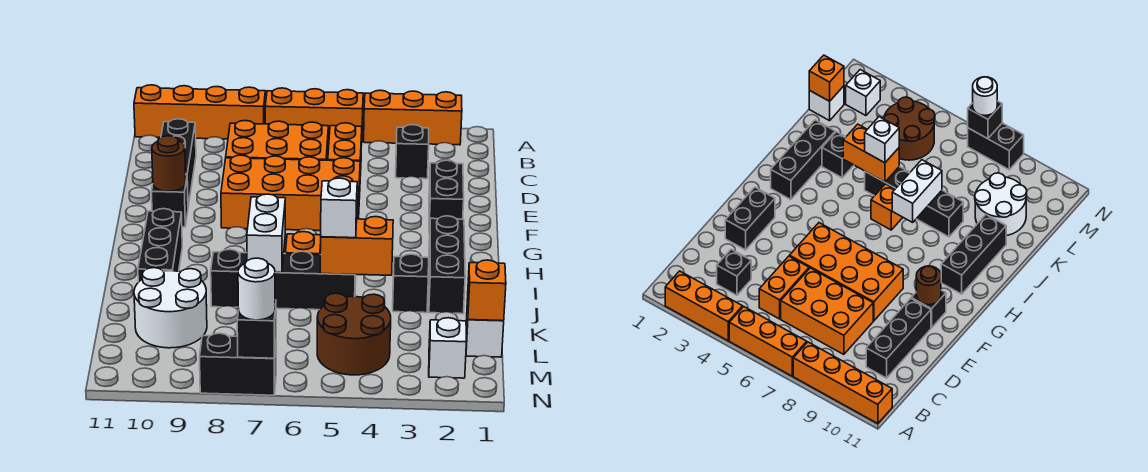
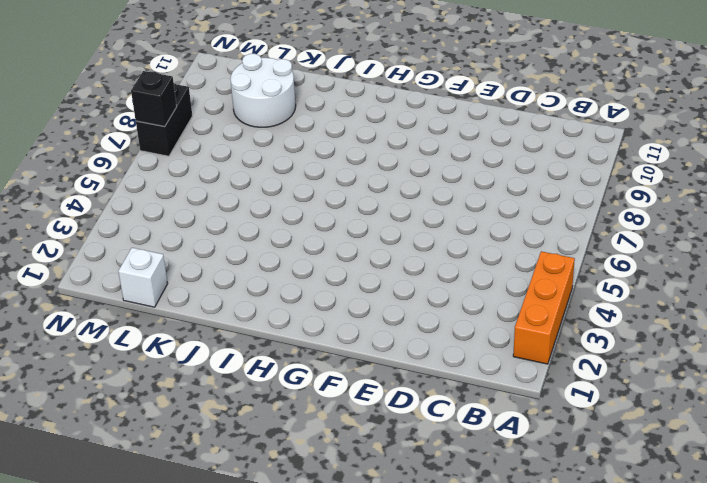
none -> orange 1x3 brick [265,88,363,142]
none -> orange 1x4 brick [134,85,266,139]
none -> black 1x1 brick [396,125,429,179]

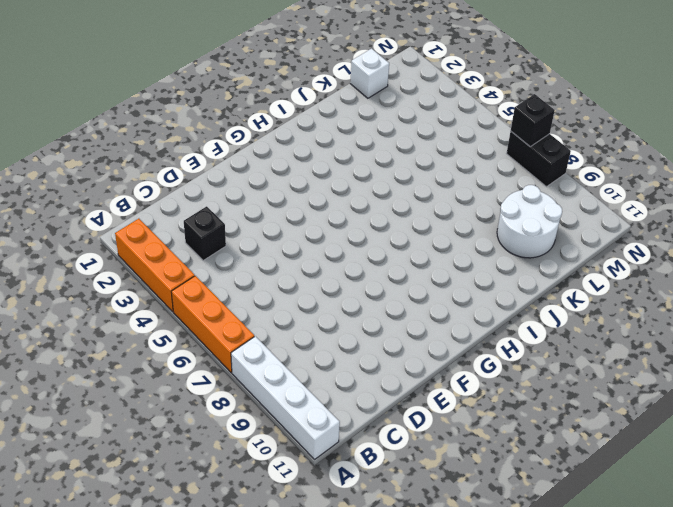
white 1x4 brick [231,336,340,459] -> orange 1x4 brick [134,85,266,139]
none -> orange 1x2 brick [328,123,362,176]
none -> orange 2x3 brick [226,121,328,160]
none -> black 1x3 brick [161,119,196,206]

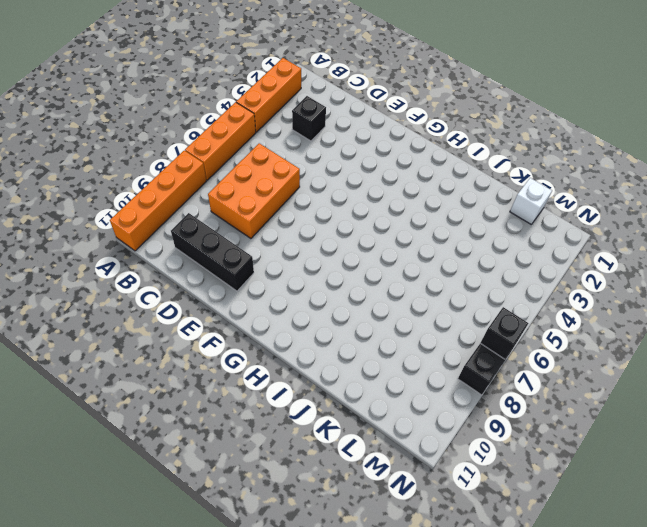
none -> orange 1x2 brick [328,123,362,176]
none -> black 1x2 brick [429,160,464,233]
none -> orange 2x4 brick [221,155,360,231]

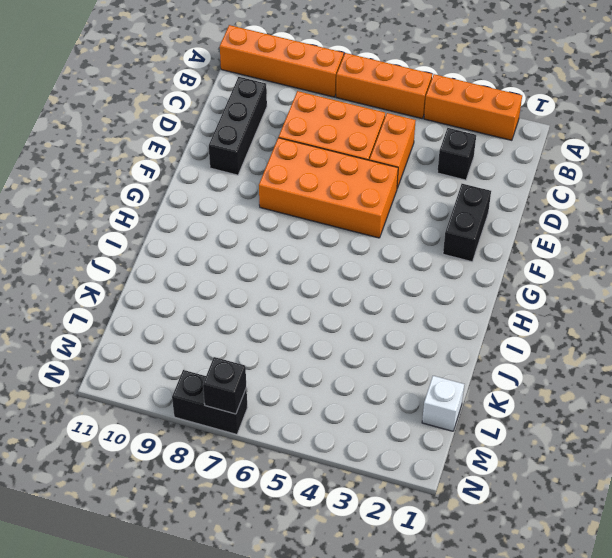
none -> black 1x1 brick [151,175,188,227]
none -> black 1x3 brick [429,216,465,314]
none -> black 1x3 brick [138,209,182,282]

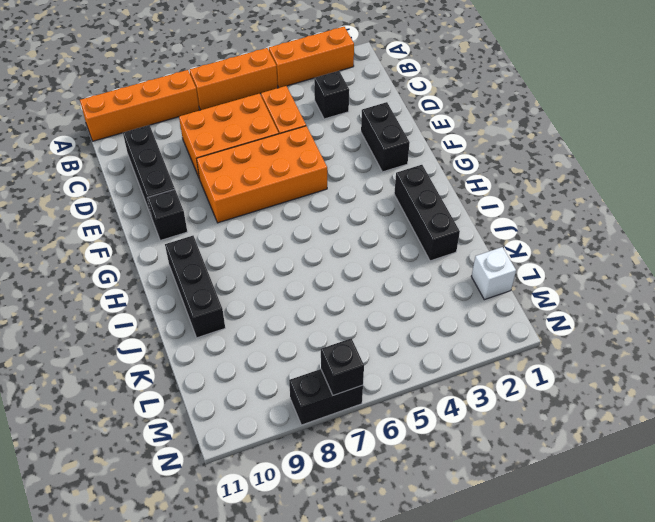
none -> orange 1x1 brick [286,232,321,255]
none -> black 1x1 brick [393,254,429,313]
none -> black 1x4 brick [211,249,356,310]

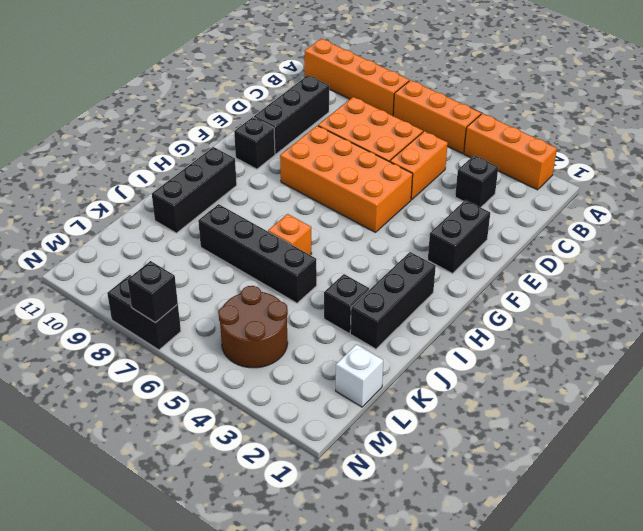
none -> white 2x2 round brick [134,268,207,348]
none -> white 1x1 brick [429,318,466,378]
none -> brown 1x1 round brick [152,136,186,192]

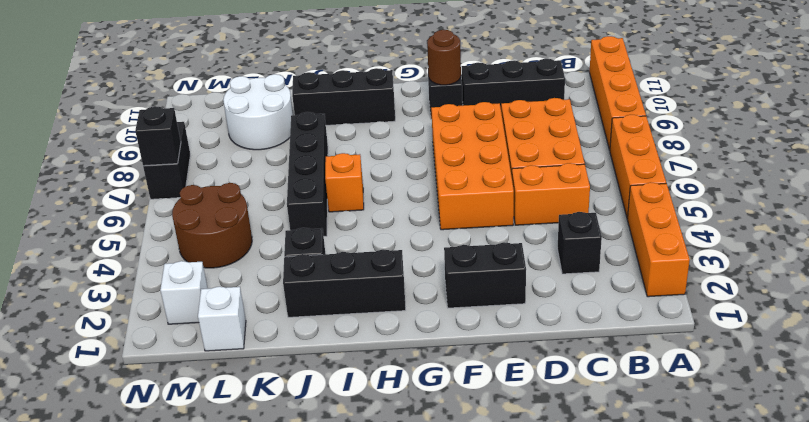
none -> white 1x2 brick [247,194,285,273]
none -> orange 1x2 brick [320,217,393,275]
none -> orange 1x1 brick [467,260,506,321]

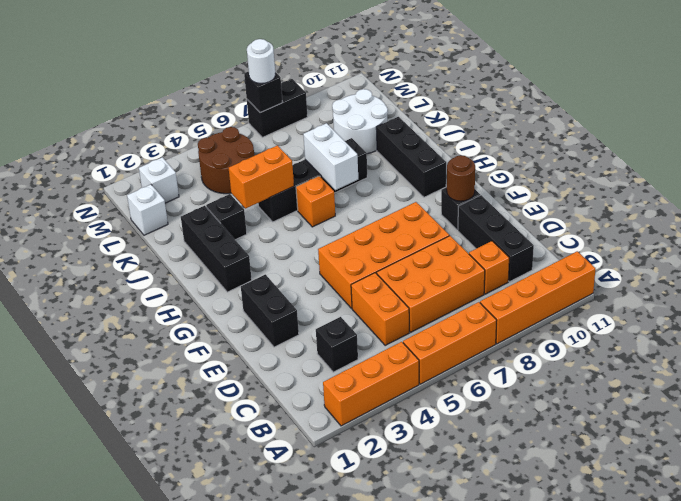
orange 1x1 brick [469,241,509,294] -> orange 1x1 brick moved to [467,260,506,321]
none -> white 1x1 brick [321,178,357,238]

